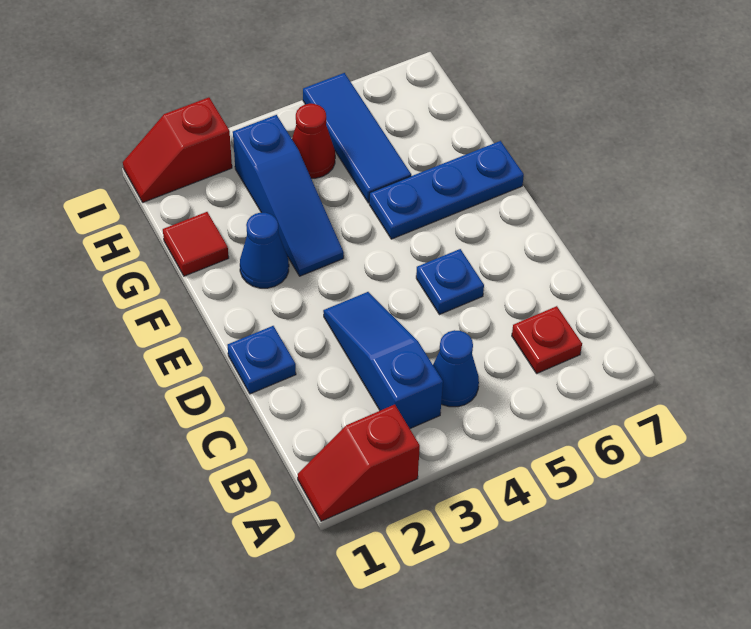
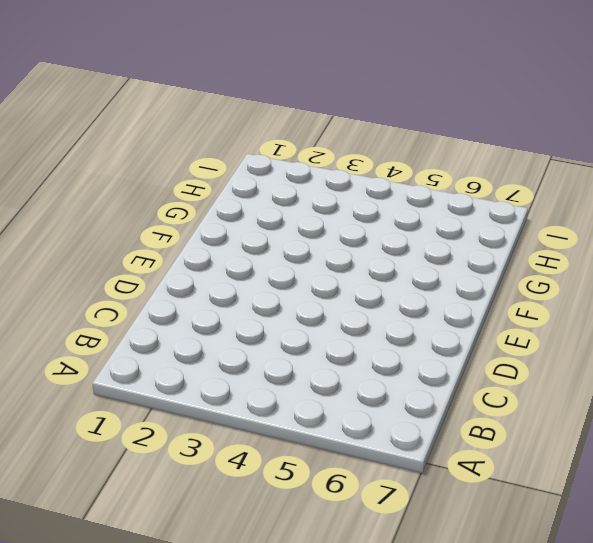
none -> red 1x2 slope [298,405,420,521]
none -> blue 1x3 slope [323,292,443,428]
none -> blue 1x1 cone [433,330,479,407]

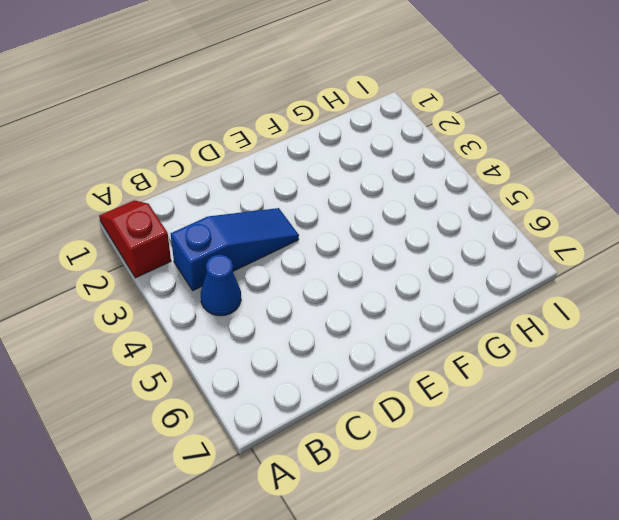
none -> red 1x1 plate [512,306,582,373]
none -> blue 1x1 plate [227,326,296,394]
none -> blue 1x1 plate [416,249,484,315]

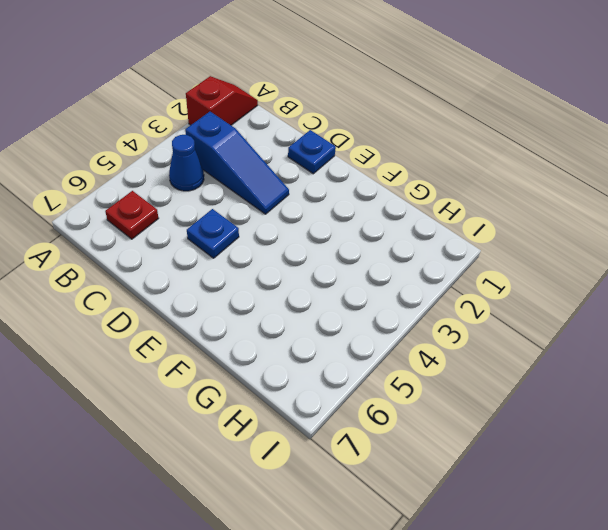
none -> blue 1x1 cone [240,213,289,288]
none -> blue 1x3 slope [233,115,344,276]
none -> blue 1x3 plate [369,141,524,239]

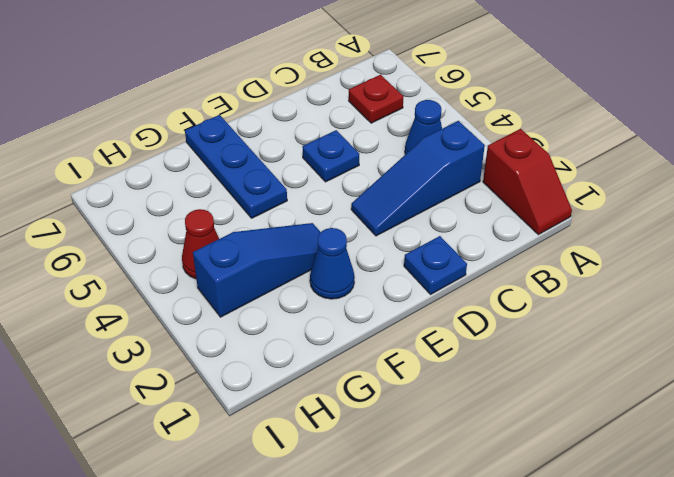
none -> red 1x1 tile [163,212,229,276]
none -> blue 1x3 tile [303,73,411,203]
none -> red 1x2 slope [123,97,232,202]

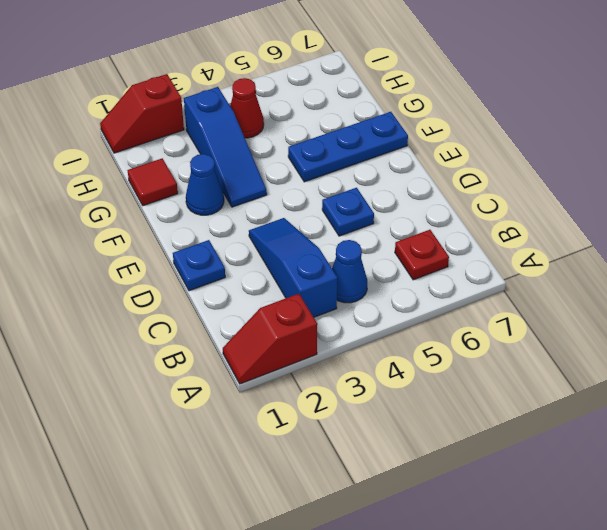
none -> blue 1x3 tile [303,73,411,203]

